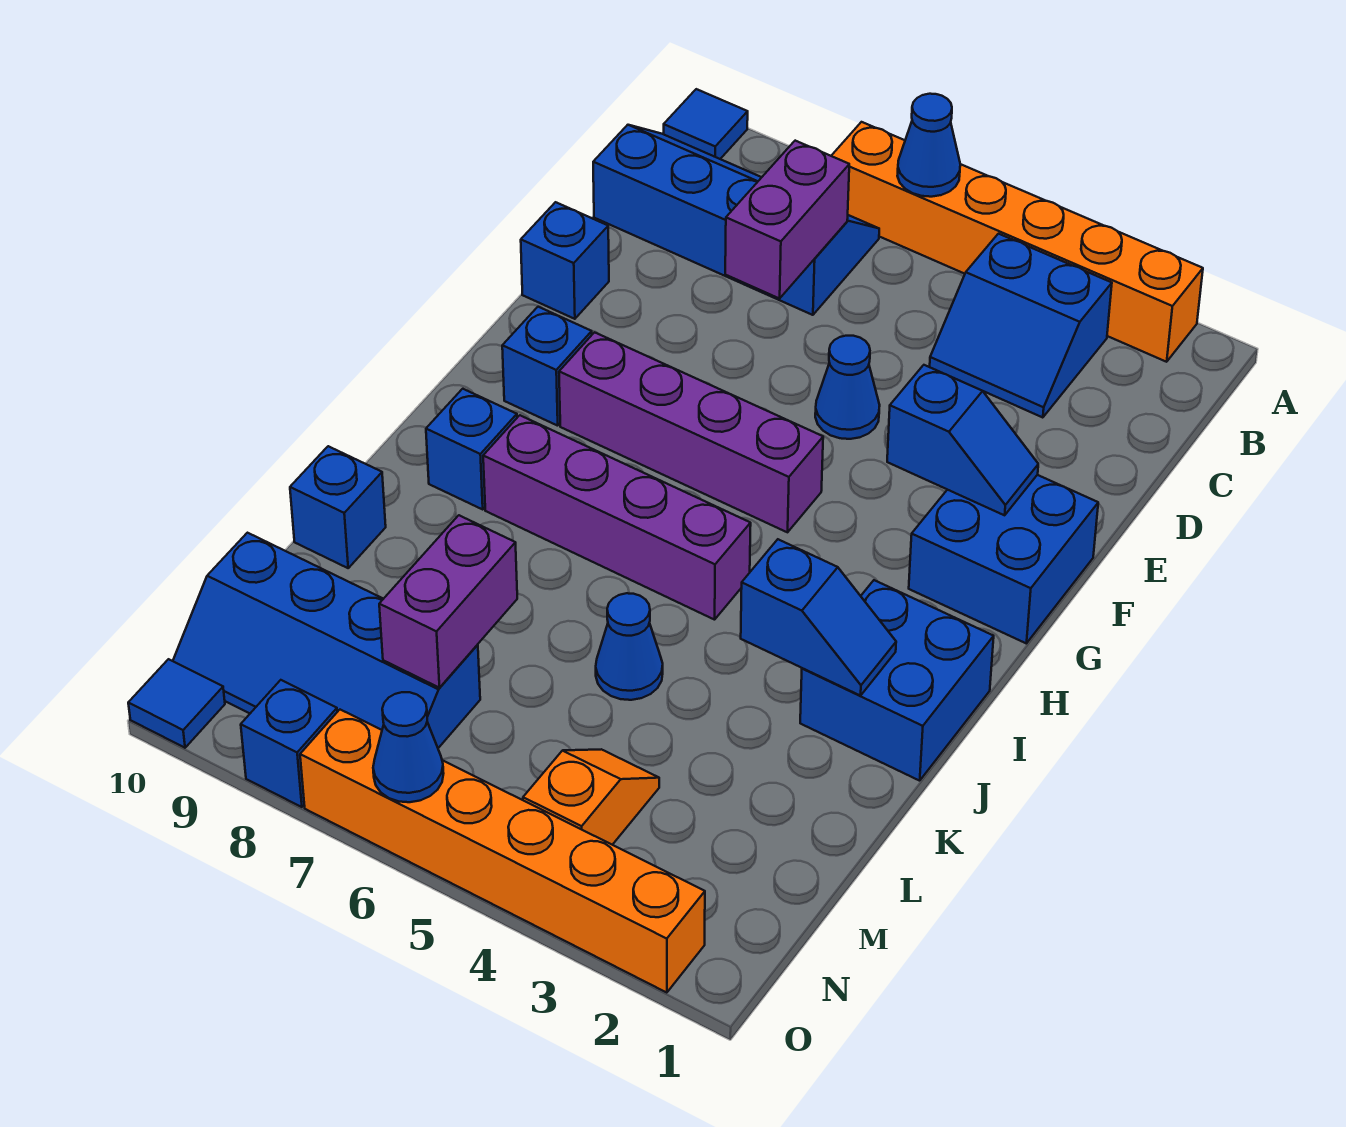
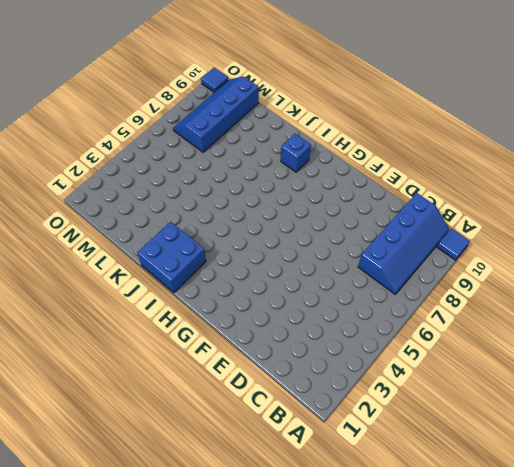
none -> orange 1x6 brick [831,122,1203,362]
none -> blue 2x2 slope [930,234,1112,418]
none -> blue 1x1 cone [815,336,880,439]

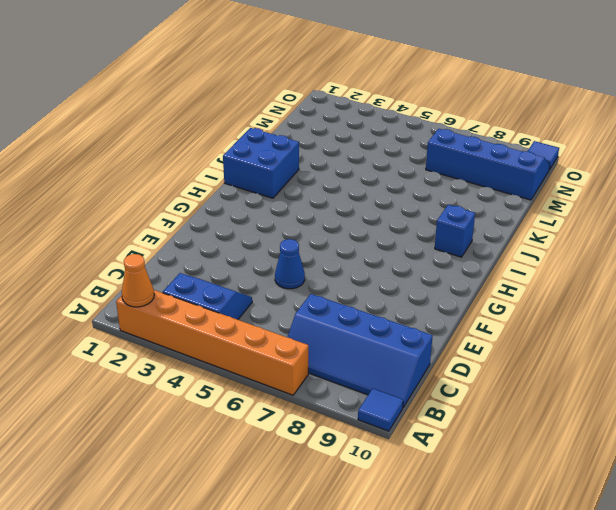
orange 1x1 cone [122,254,154,307] -> none
none -> blue 1x1 brick [521,202,609,319]
none -> blue 2x2 brick [909,475,1098,643]
none -> purple 1x4 brick [559,332,823,532]

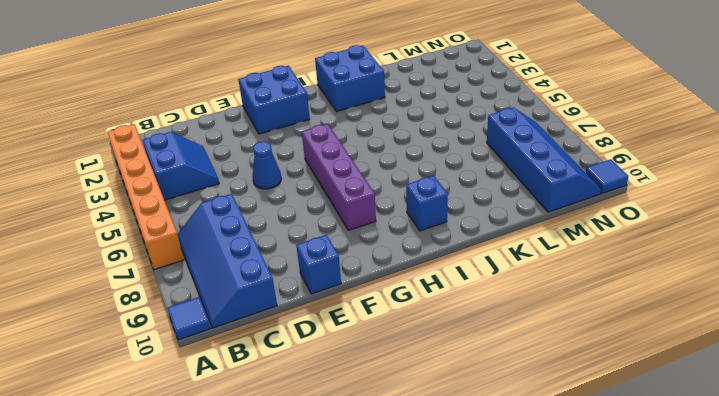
none -> blue 1x1 brick [502,307,592,426]
none -> purple 1x4 brick [483,415,751,620]
none -> blue 1x1 cone [596,593,663,700]

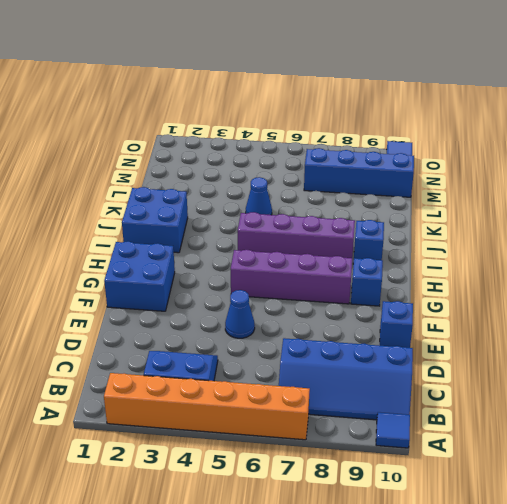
none -> blue 1x1 brick [290,446,386,568]
none -> orange 1x2 slope [523,749,659,845]
none -> orange 1x6 brick [300,710,705,993]

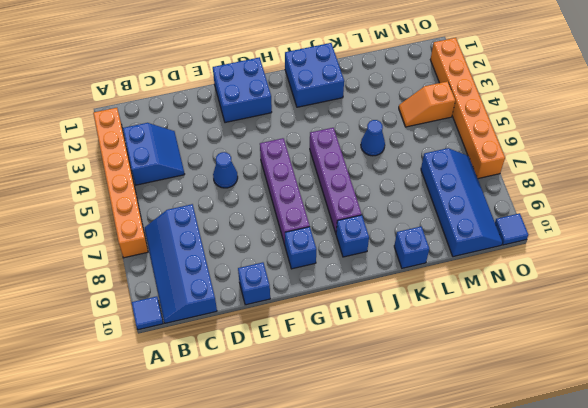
none -> blue 1x1 brick [241,680,337,807]
none -> blue 1x1 cone [897,94,960,197]
none -> purple 1x2 brick [725,141,849,299]

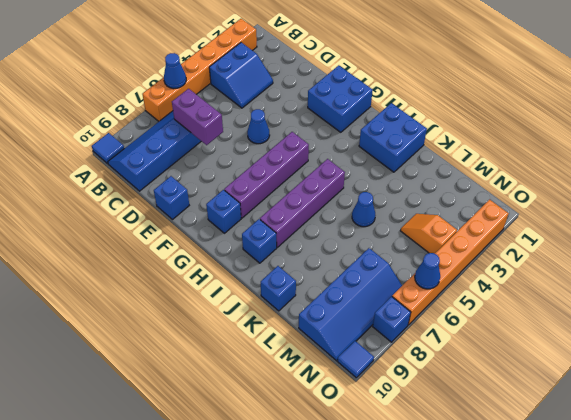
none -> blue 1x2 slope [887,365,1038,515]
none -> blue 1x2 slope [741,539,896,696]
none -> purple 1x2 brick [379,515,517,688]

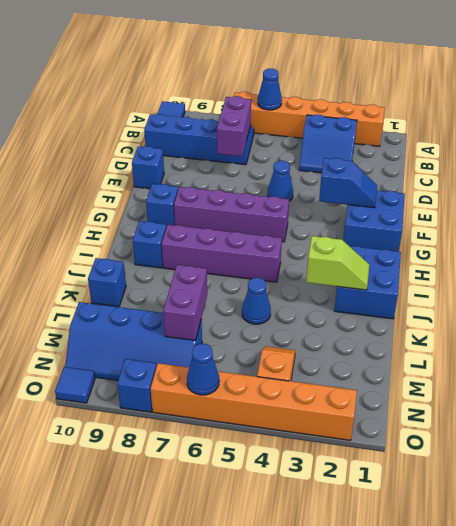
lime 1x2 slope [306,236,369,290] -> blue 1x2 slope [741,539,896,696]

